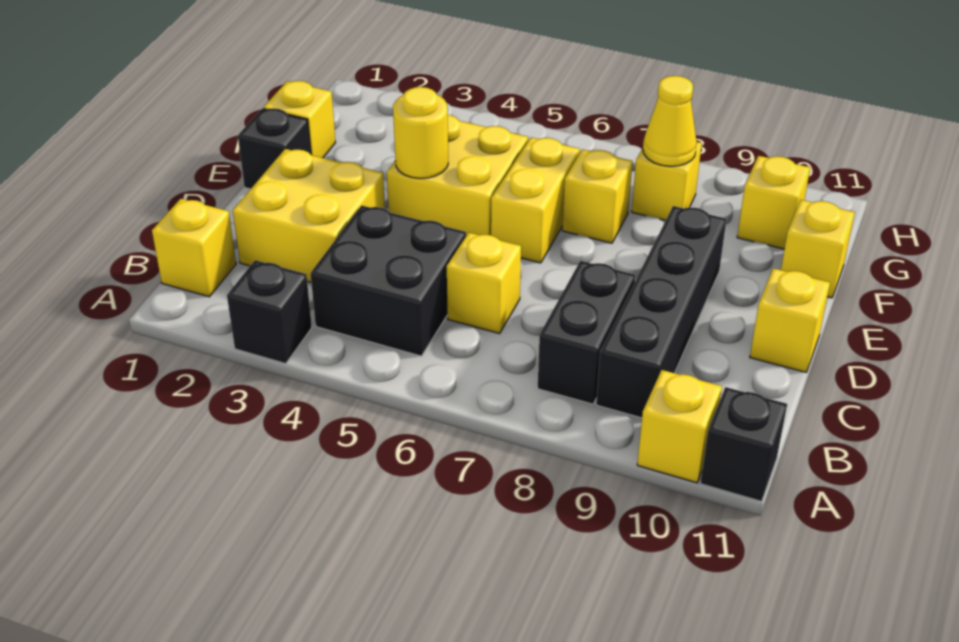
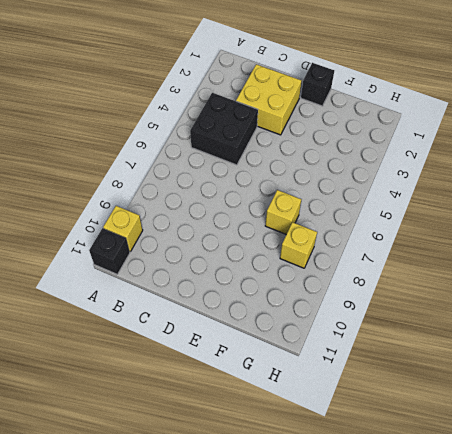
none -> black 1x1 brick [227,260,312,364]
none -> yellow 1x1 brick [152,199,236,297]
none -> black 1x2 brick [538,261,635,404]

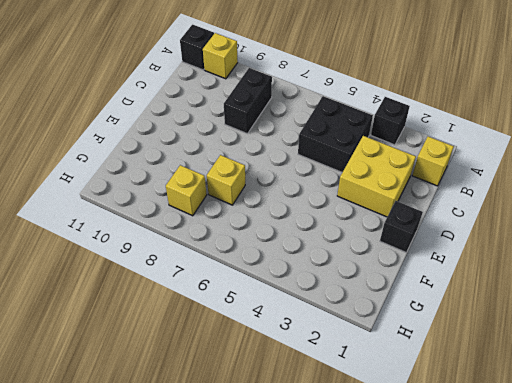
none -> black 1x4 brick [596,206,726,418]
none -> yellow 1x1 brick [447,233,521,334]
none -> yellow 1x1 brick [750,268,830,372]

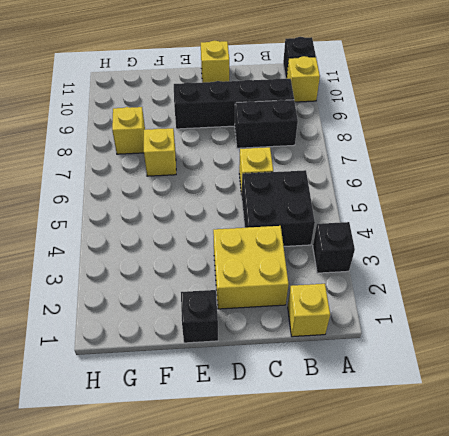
none -> yellow 2x2 brick [387,115,528,235]
none -> yellow 1x2 brick [491,138,580,263]
none -> yellow 1x1 brick [264,81,335,158]

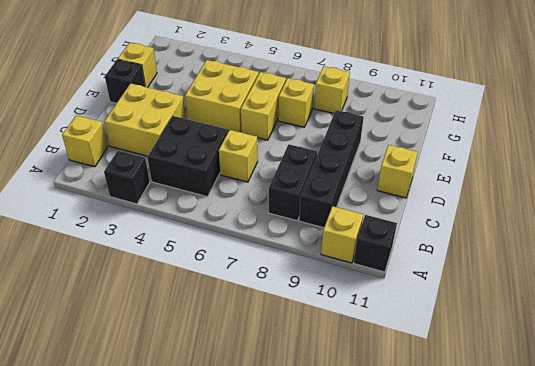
none -> yellow 1x1 brick [781,200,855,298]
none -> yellow 1x1 brick [737,156,810,249]
none -> yellow 1x1 round brick [393,87,448,178]

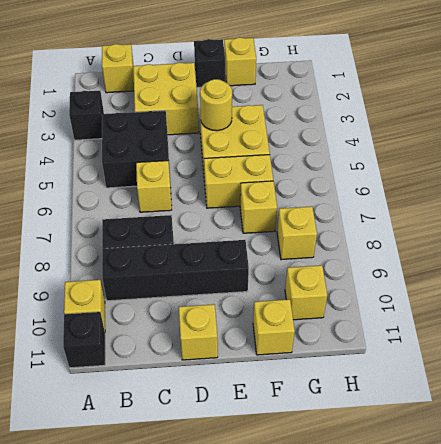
none -> yellow 1x1 cone [643,76,697,166]

